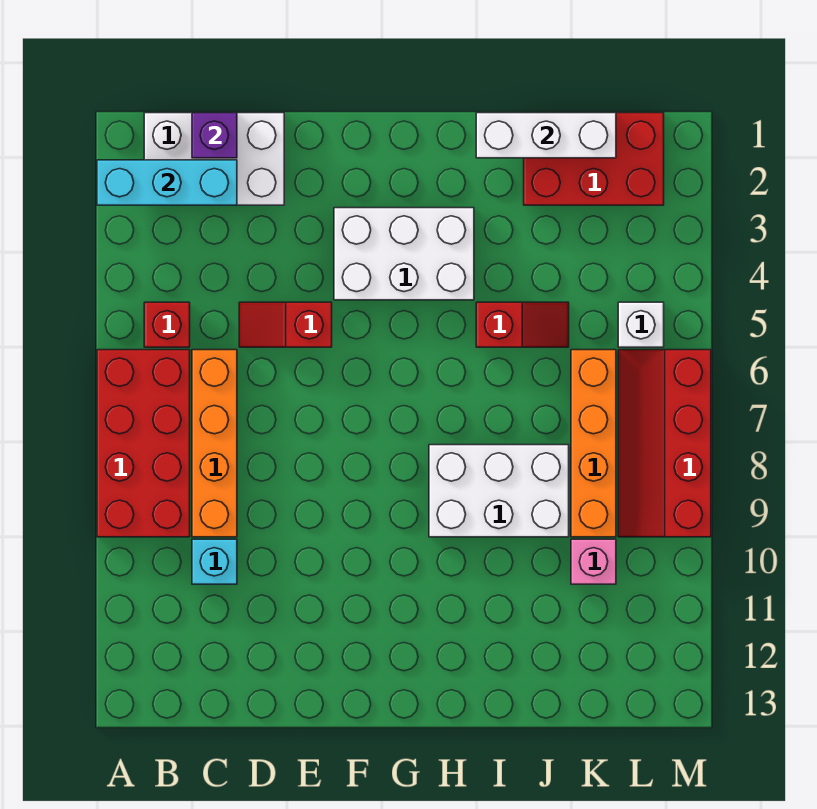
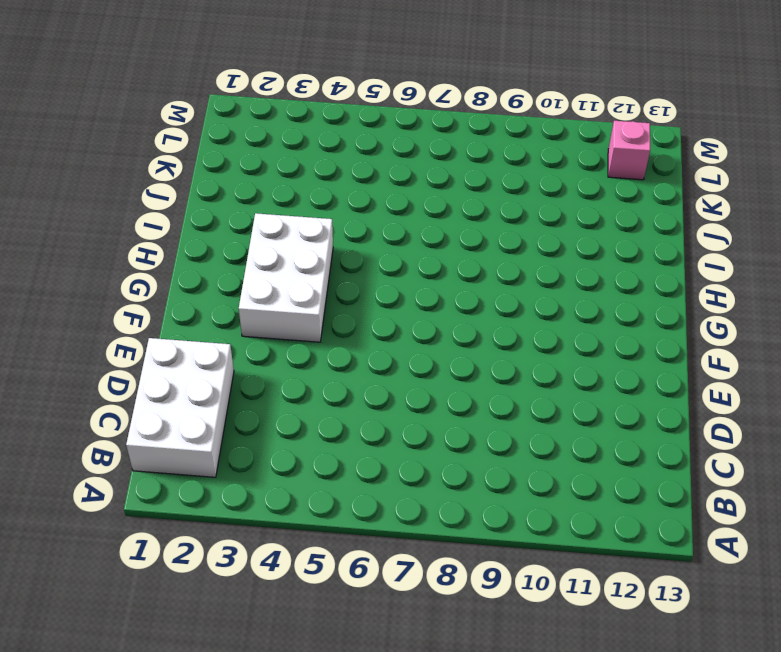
pink 1x1 brick [608,121,650,180] -> pink 1x1 brick moved to [571,539,616,584]
none -> red 2x4 brick [97,350,190,537]
none -> red 1x1 brick [144,302,190,347]
none -> orange 1x4 brick [192,350,237,537]

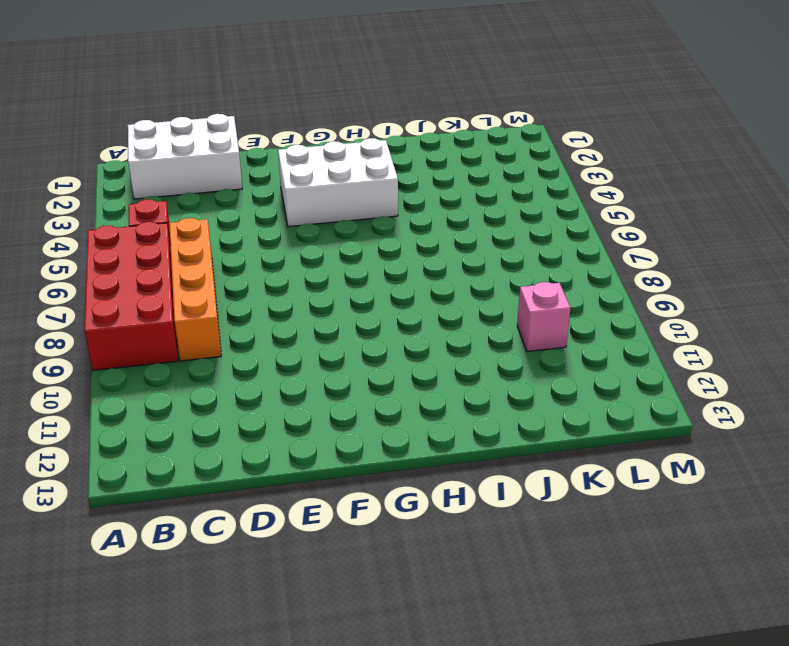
none -> cyan 1x1 brick [192,539,237,584]
none -> red 1x2 slope [239,302,332,347]
none -> white 2x3 brick [429,445,569,537]

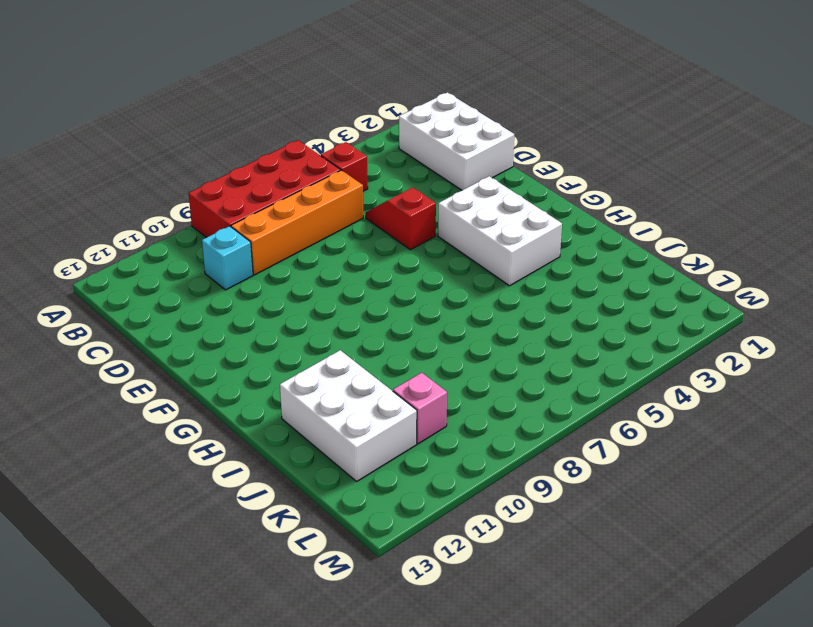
white 2x3 brick [280,350,417,481] -> white 2x3 brick moved to [429,445,569,537]
none -> red 1x2 slope [476,302,569,347]
none -> red 2x3 brick [524,113,664,205]
none -> orange 1x4 brick [571,350,616,537]

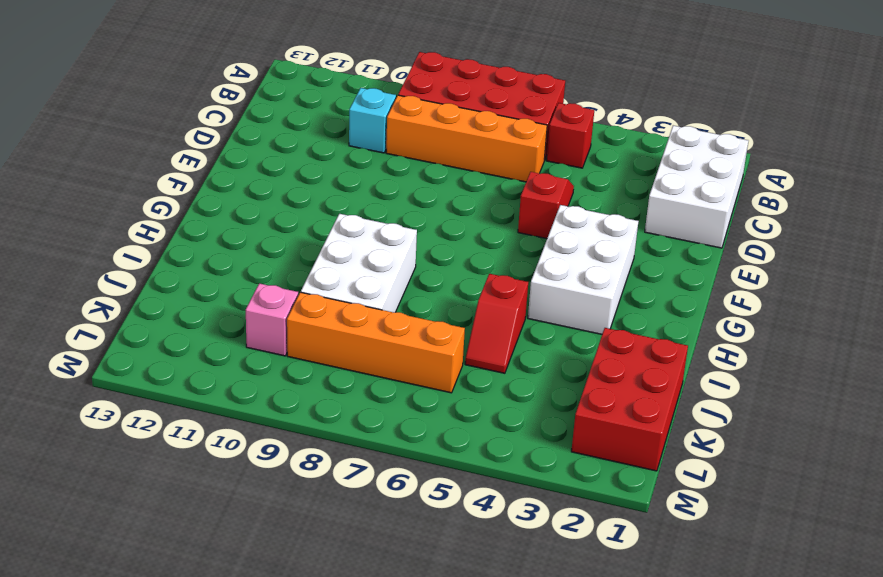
none -> white 1x1 brick [618,302,664,347]
none -> red 2x4 slope [618,350,711,537]
none -> cyan 1x3 brick [97,160,237,205]

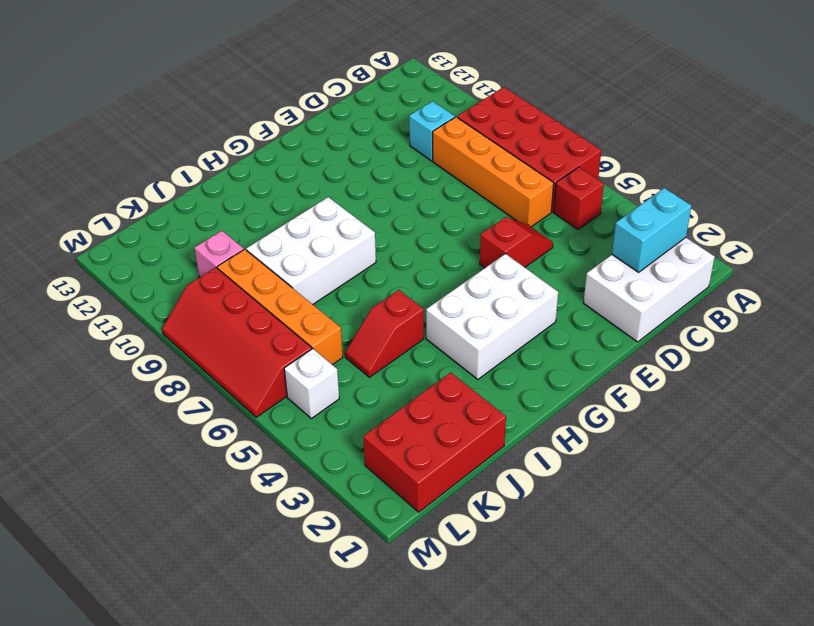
cyan 1x2 brick [612,188,691,272] -> cyan 1x3 brick [97,160,237,205]
red 2x4 slope [162,267,312,417] -> red 2x4 slope turned to [618,350,711,537]
none -> purple 1x1 brick [192,113,237,158]
none -> white 1x3 brick [476,113,616,158]

